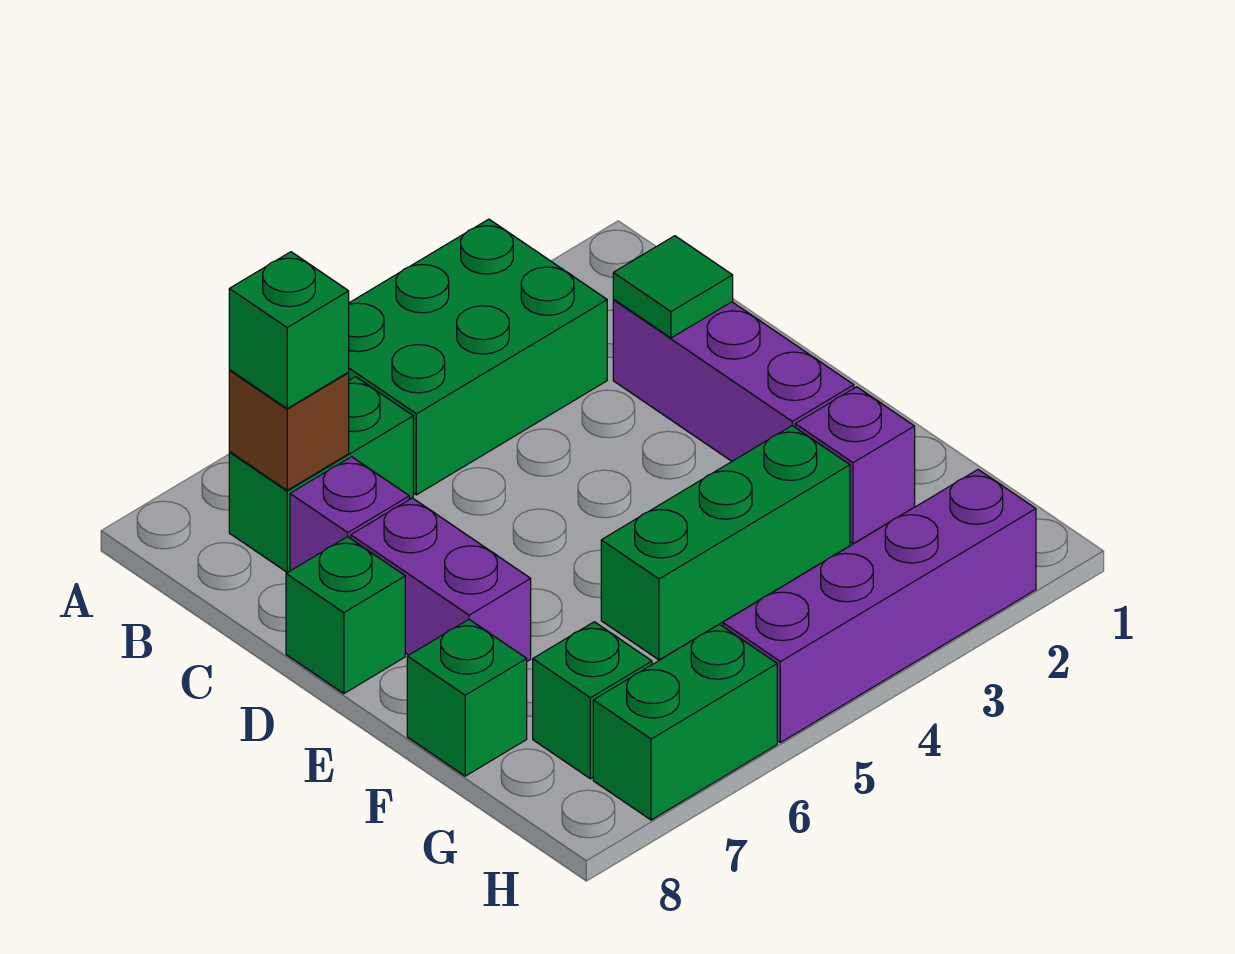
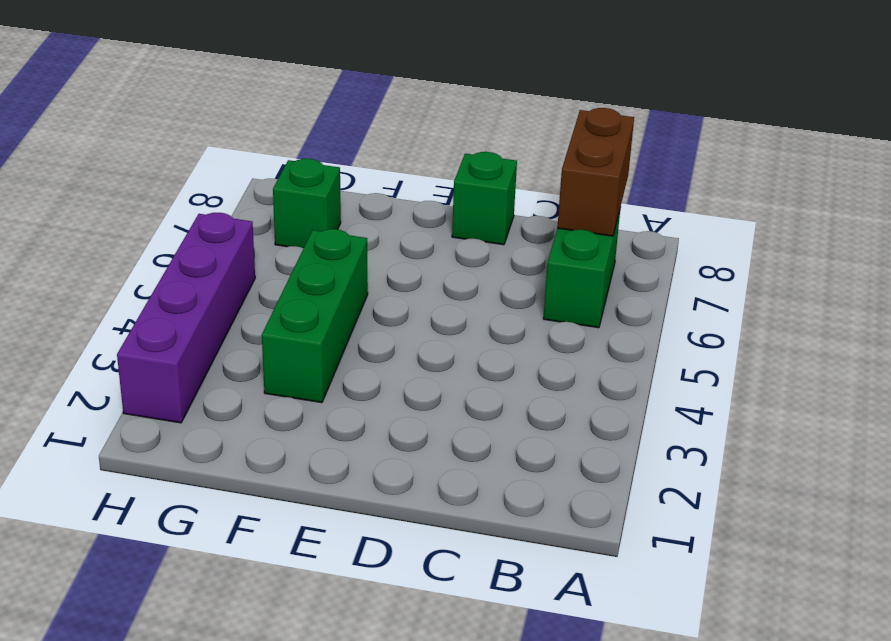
brown 1x2 brick [557,108,634,236] -> brown 1x1 brick [229,370,349,490]
none -> green 2x3 brick [348,219,607,495]
none -> purple 1x3 brick [613,300,854,461]
none -> purple 1x1 brick [290,457,409,571]

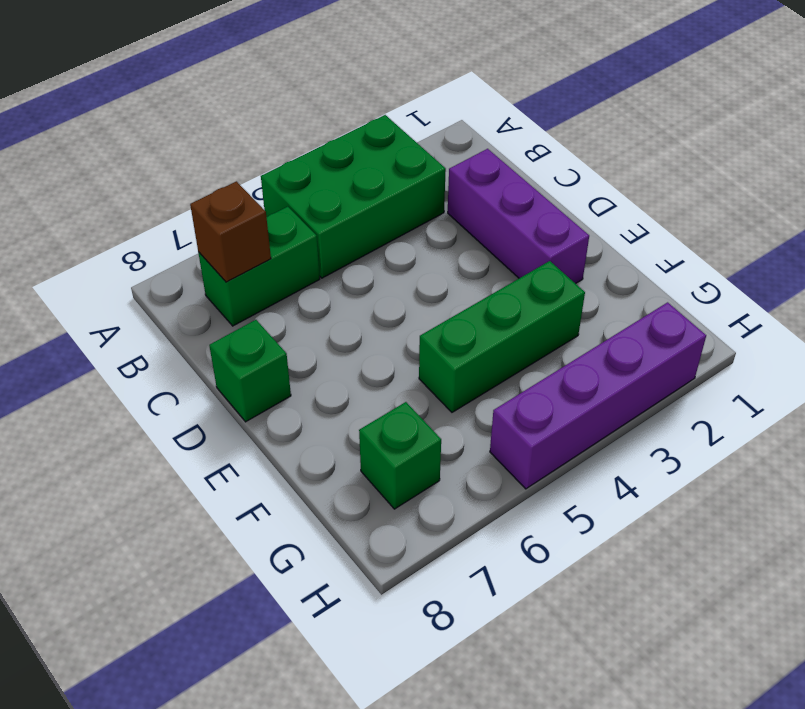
none -> purple 1x1 brick [290,457,409,571]
none -> purple 1x2 brick [351,498,531,661]
none -> purple 1x1 brick [795,387,915,544]

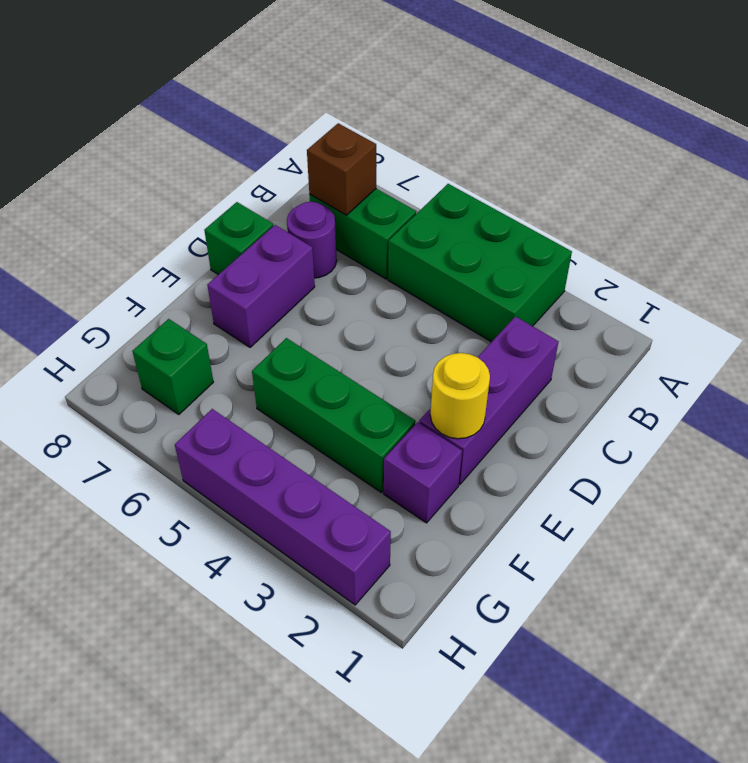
purple 1x1 round brick [287,202,337,278] -> purple 1x1 brick [290,457,409,571]
yellow 1x1 round brick [430,353,490,439] -> none
none -> green 1x1 brick [407,619,527,776]
none -> green 1x2 brick [593,624,777,820]
none -> green 1x1 tile [613,236,733,338]

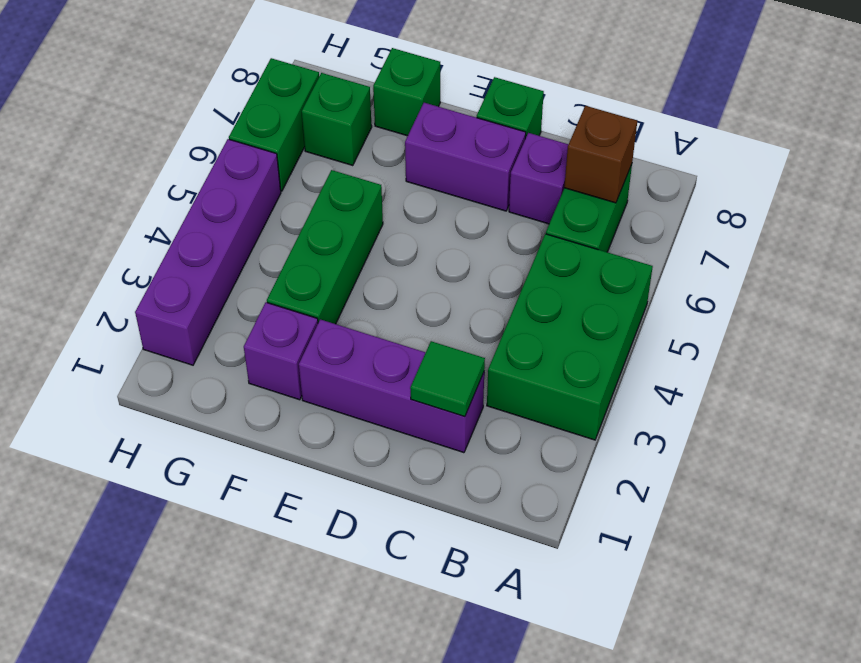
none -> green 1x1 brick [229,252,349,408]

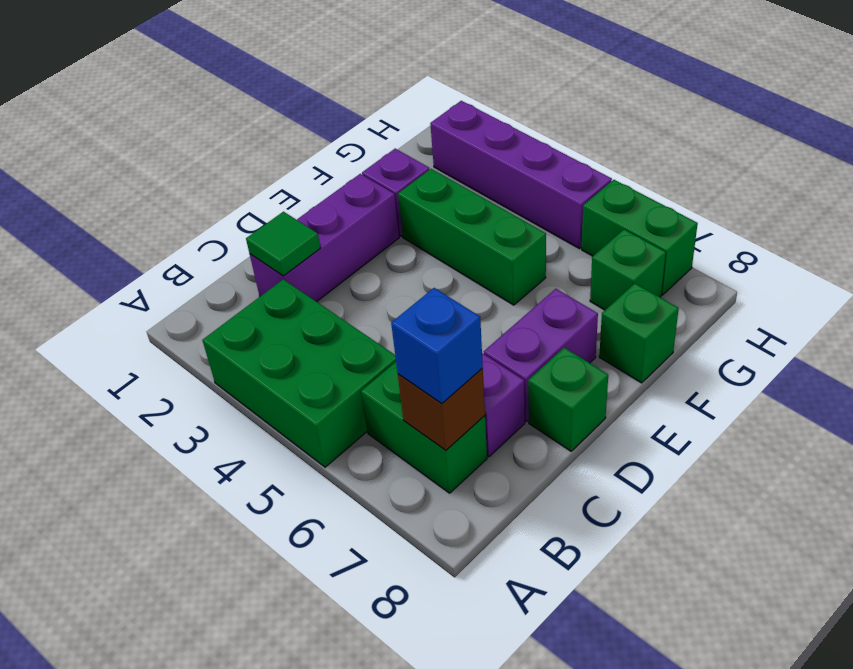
blue 1x1 brick [391,288,483,404] -> green 1x1 brick [229,252,349,408]

